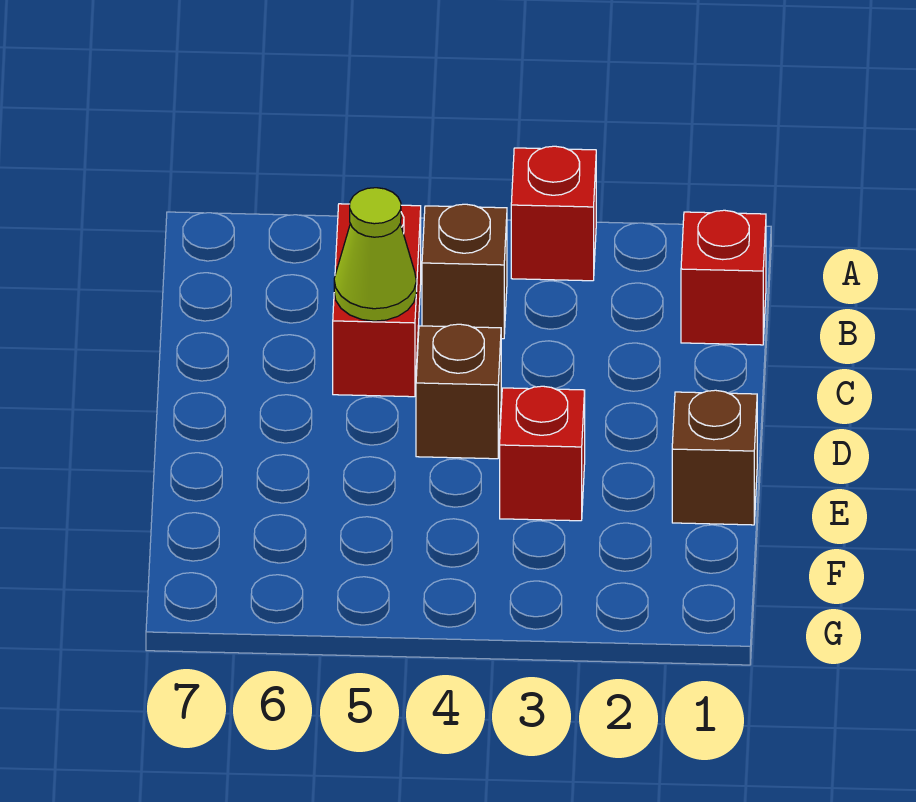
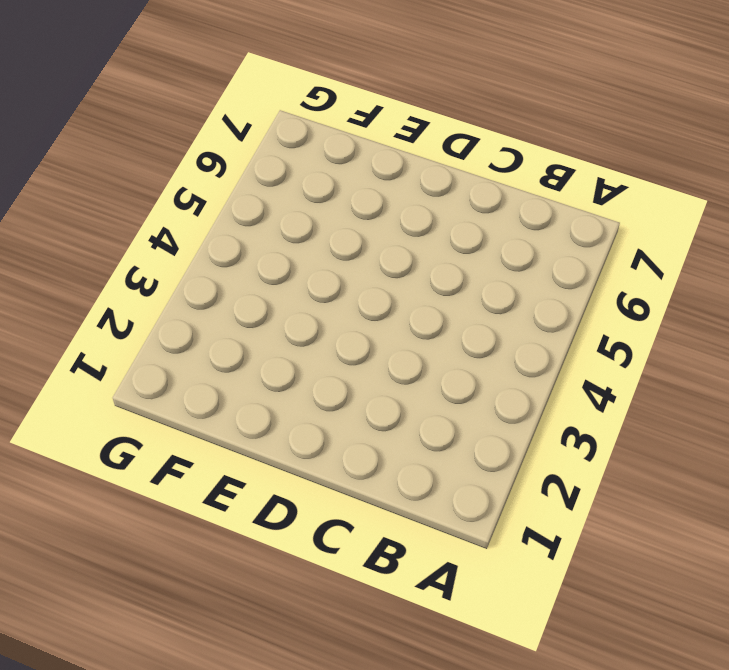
none -> red 1x1 brick [511,146,596,281]
none -> red 1x1 brick [681,210,766,345]

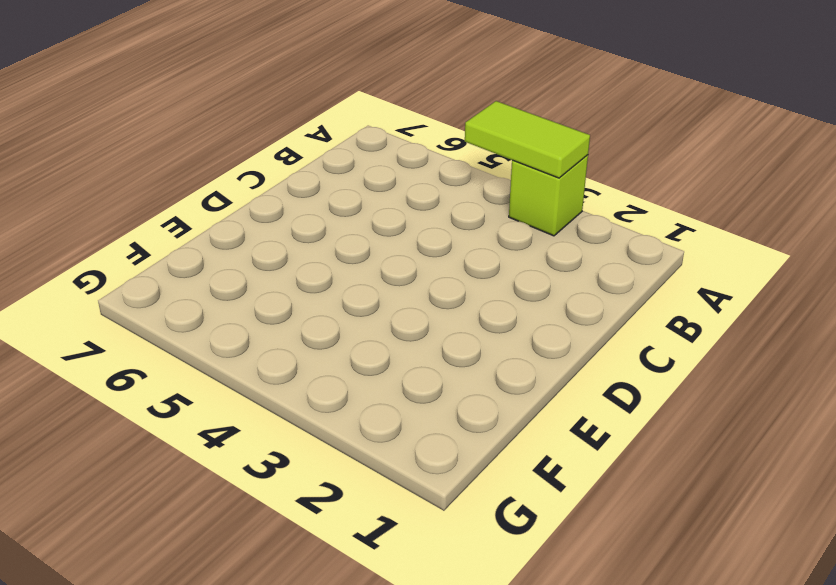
lime 1x1 brick [509,155,588,236] -> red 1x1 brick [511,146,596,281]
lime 1x2 tile [465,101,590,178] -> none
none -> red 1x1 brick [681,210,766,345]
none -> brown 1x1 brick [422,204,507,339]

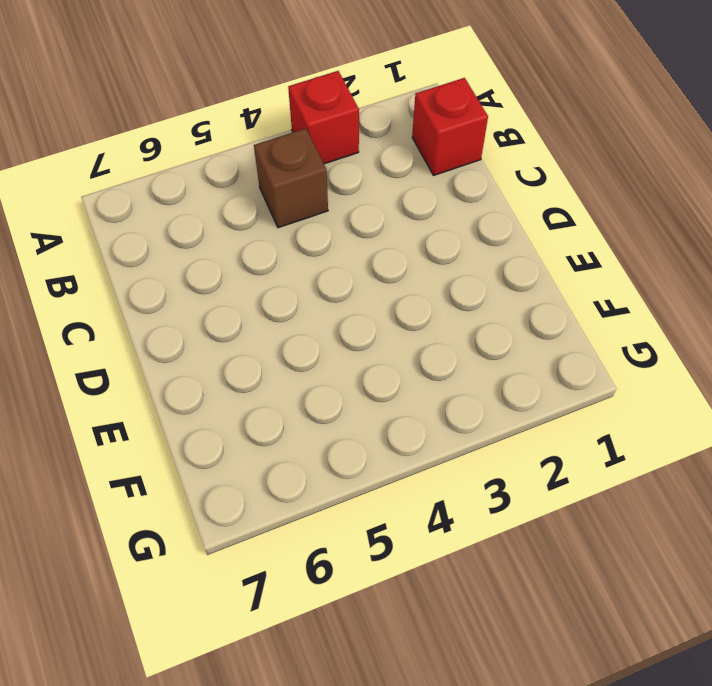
none -> red 1x2 brick [333,204,421,397]
none -> brown 1x1 brick [416,324,501,459]

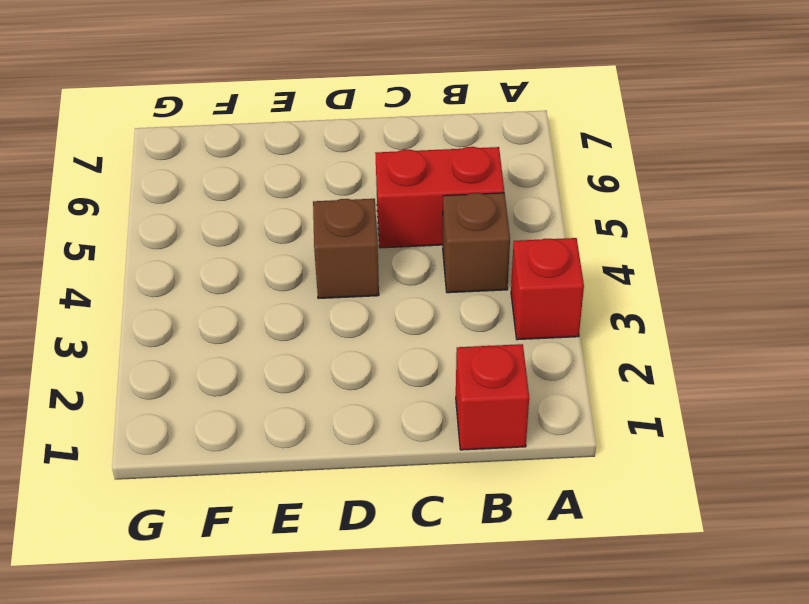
none -> brown 1x1 brick [672,390,757,525]
none -> red 1x1 brick [500,386,585,521]

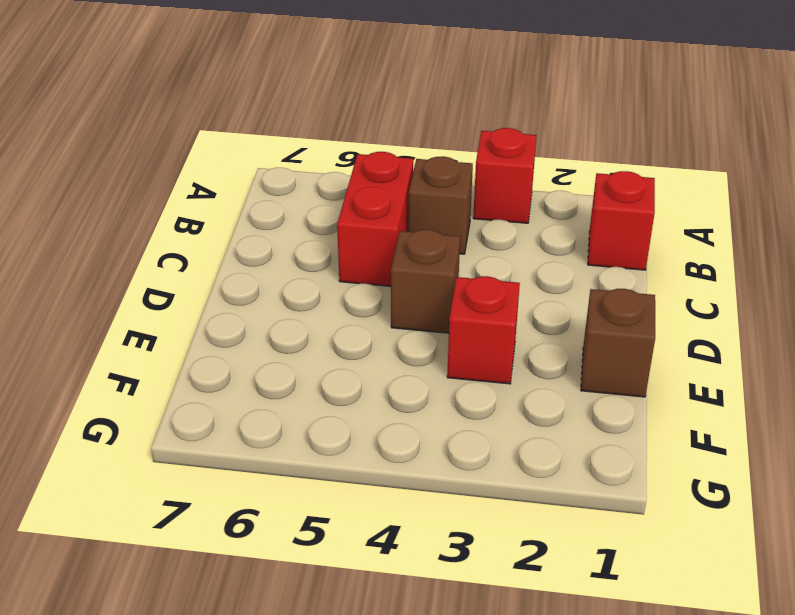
none -> lime 1x1 cone [334,188,416,321]

